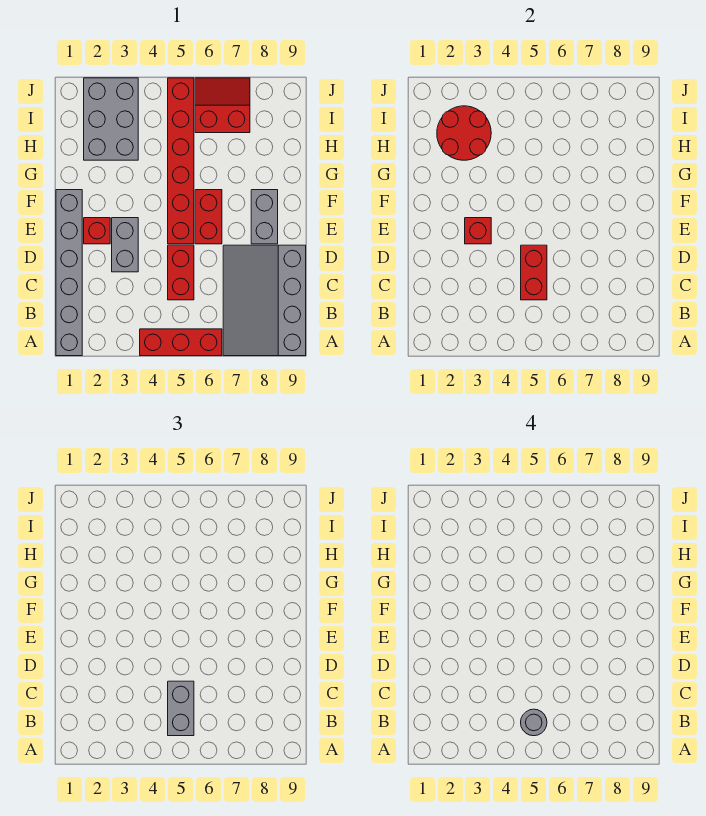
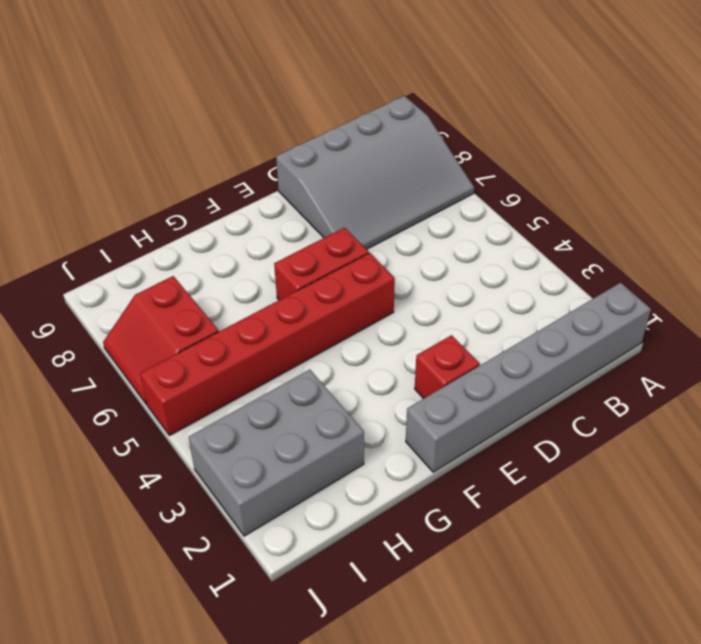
none -> red 1x3 brick [140,329,222,356]
none -> red 1x2 brick [168,245,194,300]
none -> grey 1x2 brick [112,218,138,272]

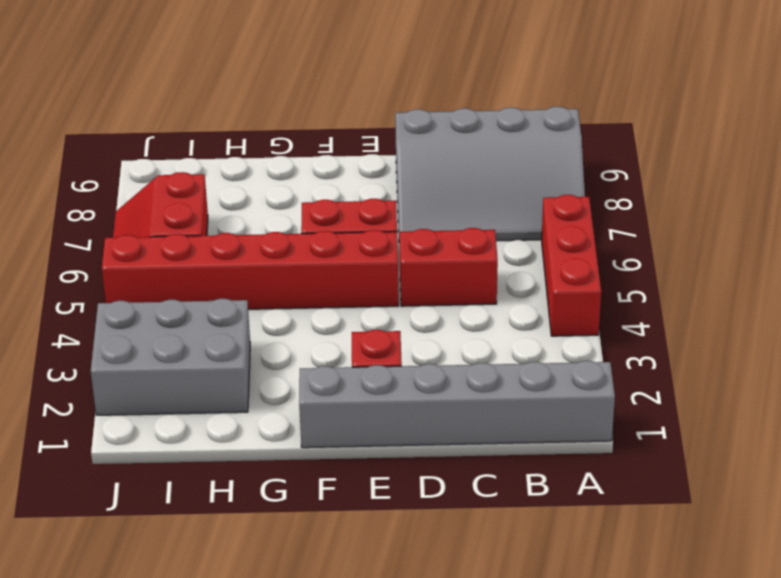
none -> grey 1x2 brick [112,218,138,272]
none -> grey 1x2 brick [251,190,278,244]
none -> red 1x2 brick [521,245,547,300]

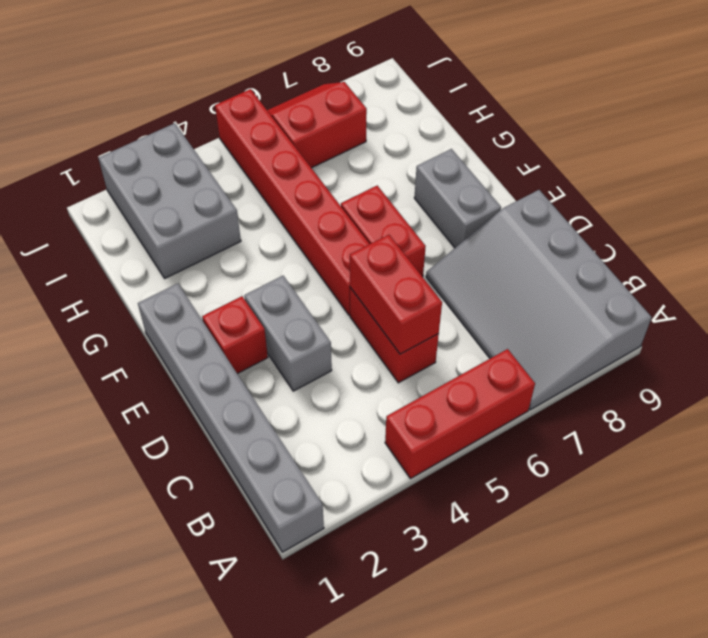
none -> red 1x1 brick [465,218,491,244]
none -> red 2x2 round brick [437,106,491,160]
none -> grey 1x2 brick [168,681,194,736]

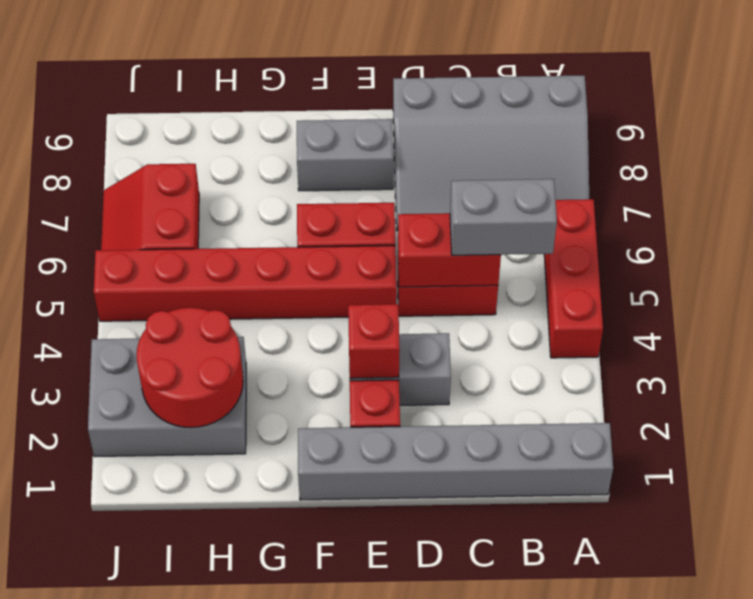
none -> grey 1x1 round brick [521,709,547,736]

